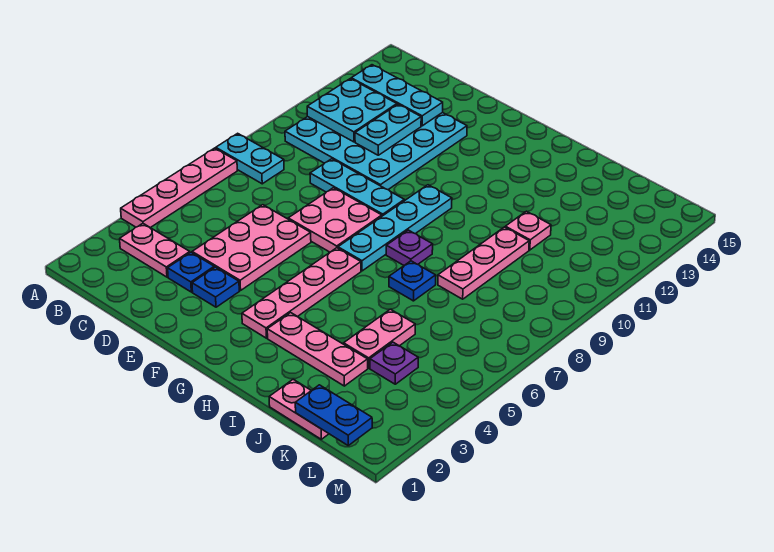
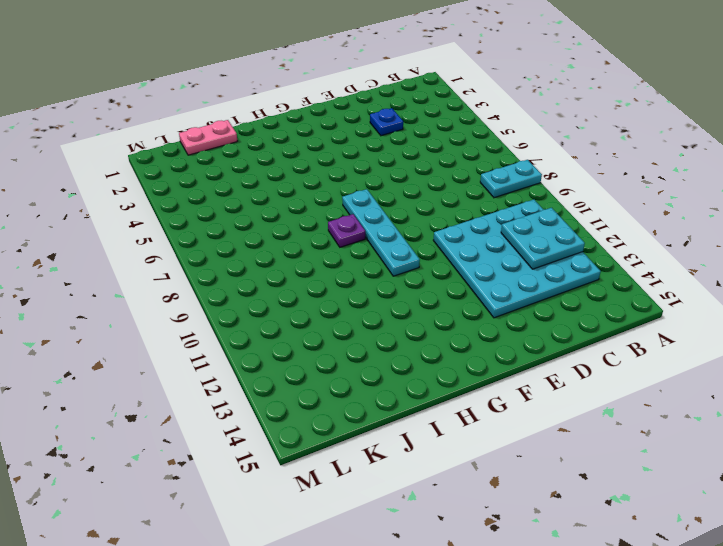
none -> pink 1x4 plate [121,148,237,228]
none -> pink 1x2 plate [120,224,190,277]
none -> pink 2x3 plate [192,205,311,290]

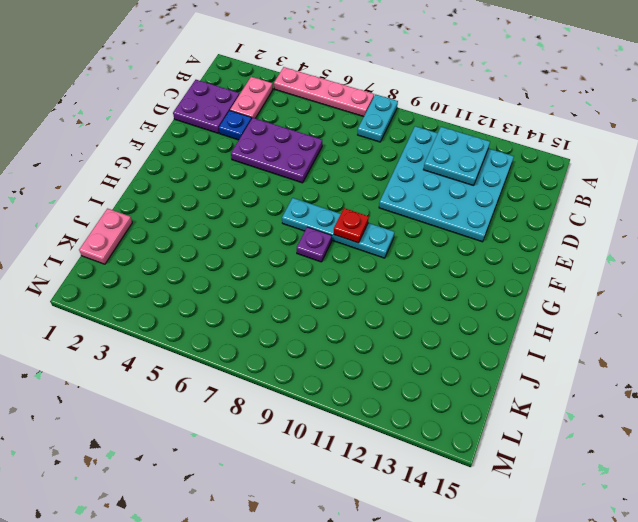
purple 2x2 plate [173,80,239,133] -> none
purple 2x3 plate [231,118,322,183] -> pink 2x3 plate [192,205,311,290]
red 1x1 plate [334,208,369,243] -> none
none -> cyan 1x3 plate [310,159,404,216]
none -> blue 1x1 plate [192,267,239,307]
none -> pink 2x2 plate [288,188,382,252]

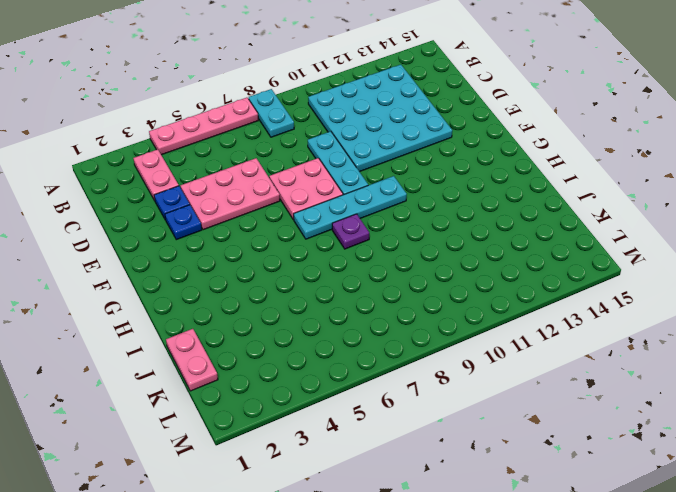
none -> pink 1x4 plate [242,248,361,338]
none -> pink 1x3 plate [267,313,368,386]
none -> blue 1x1 plate [389,261,436,301]

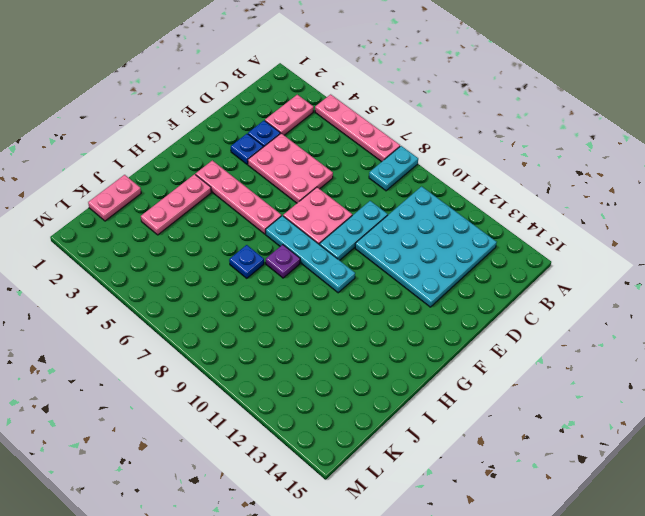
none -> pink 1x2 plate [344,309,415,368]
none -> pink 1x3 plate [438,227,529,299]
none -> pink 1x1 plate [505,211,551,250]

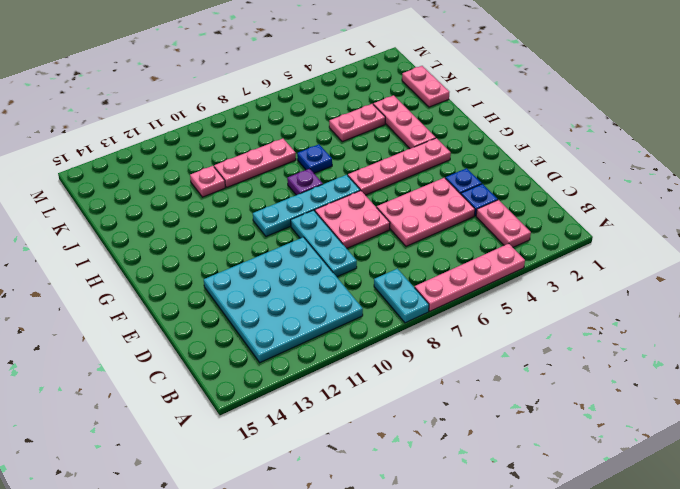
none -> purple 1x1 plate [370,342,418,384]
none -> cyan 2x2 plate [307,79,397,142]
none -> cyan 1x3 plate [351,65,443,126]

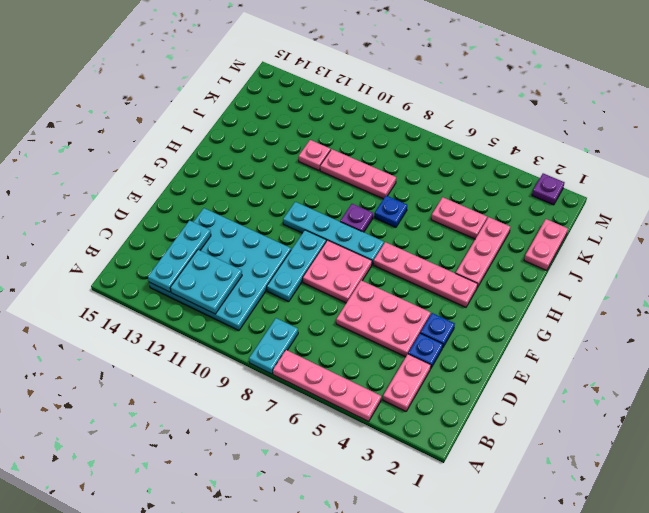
purple 1x1 plate [532,173,565,205] -> purple 1x1 plate moved to [370,342,418,384]
none -> cyan 1x2 plate [355,104,421,155]
none -> blue 1x2 plate [295,385,372,445]

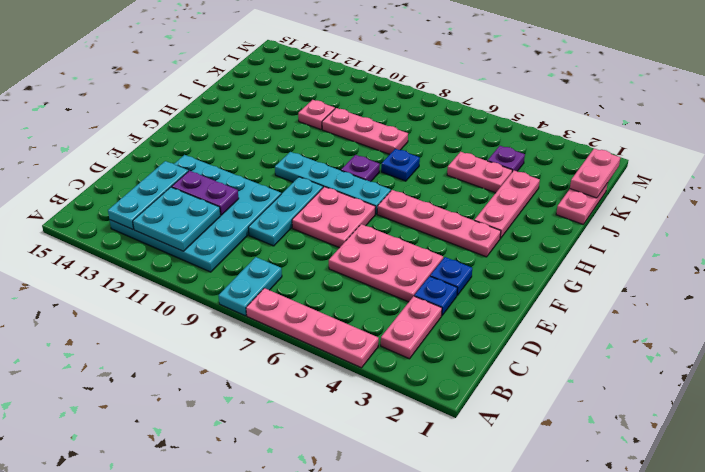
purple 1x2 plate [172,171,239,215] -> cyan 1x2 plate [355,104,421,155]
pink 1x2 plate [570,149,621,198] -> blue 1x2 plate [295,385,372,445]

